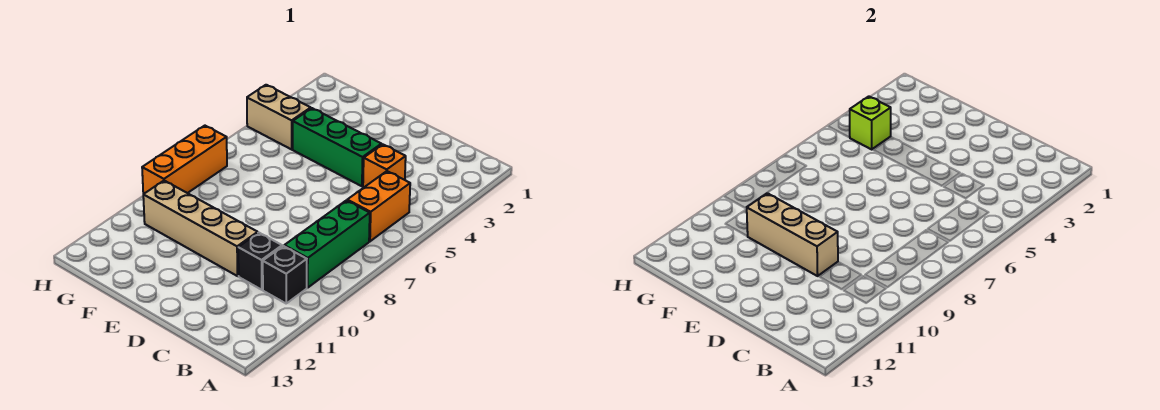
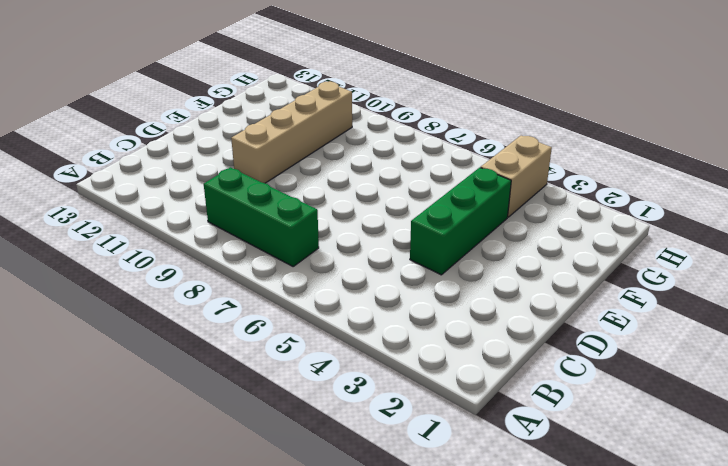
none -> orange 1x2 brick [347,171,410,241]
none -> black 1x1 brick [263,246,307,303]

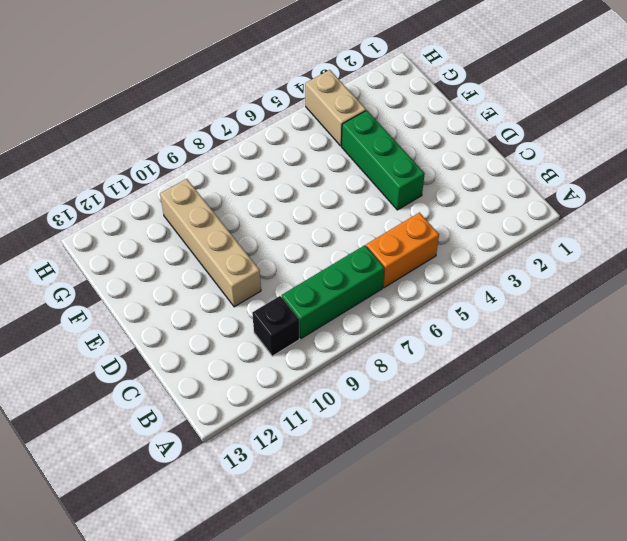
none -> orange 1x1 brick [363,144,406,187]
none -> black 1x1 brick [238,233,282,290]

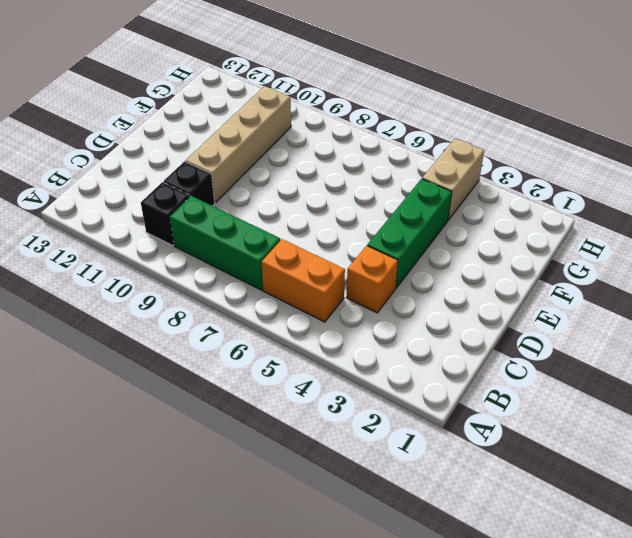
none -> orange 1x3 brick [142,126,227,194]
none -> tan 1x3 brick [747,193,838,276]

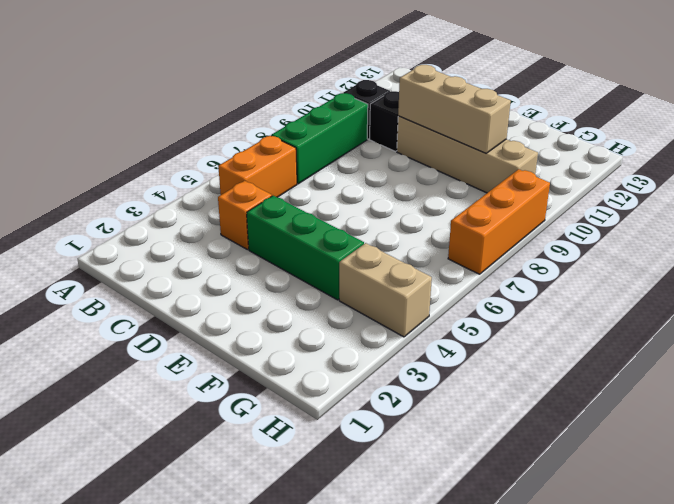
none -> lime 1x1 brick [850,96,891,149]

